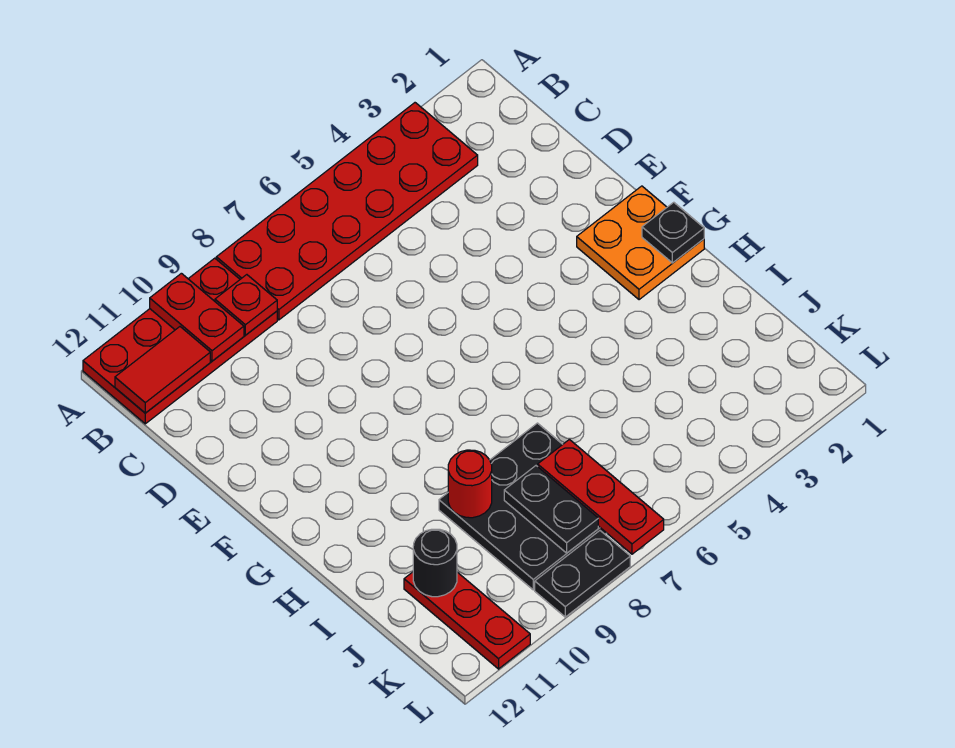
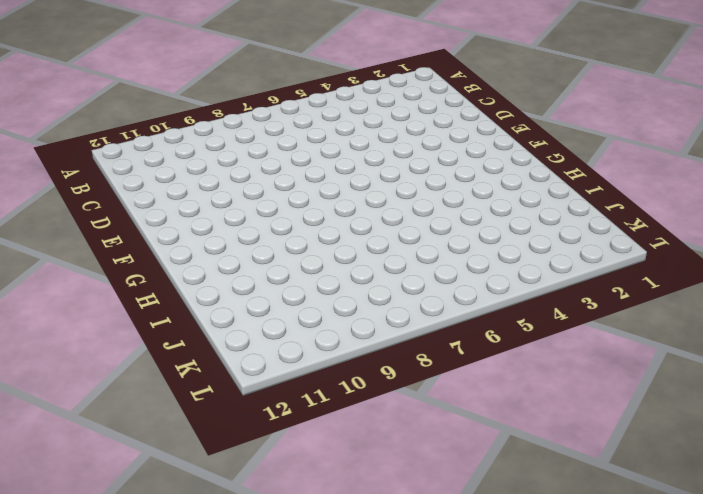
none -> red 2x6 plate [216,103,478,320]
none -> red 2x4 plate [83,258,277,424]
none -> orange 2x2 plate [577,186,704,300]

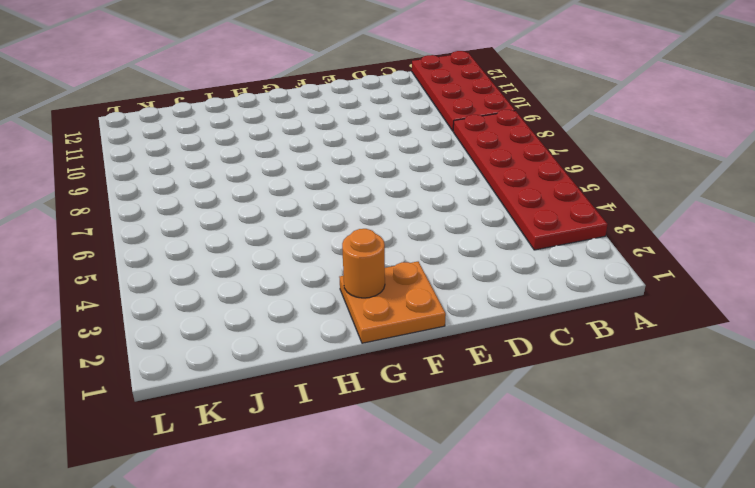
orange 1x1 round brick [342,229,385,298] -> none
none -> black 3x3 plate [439,423,606,590]
none -> red 1x3 plate [404,572,530,669]
none -> black 1x2 plate [535,531,630,617]

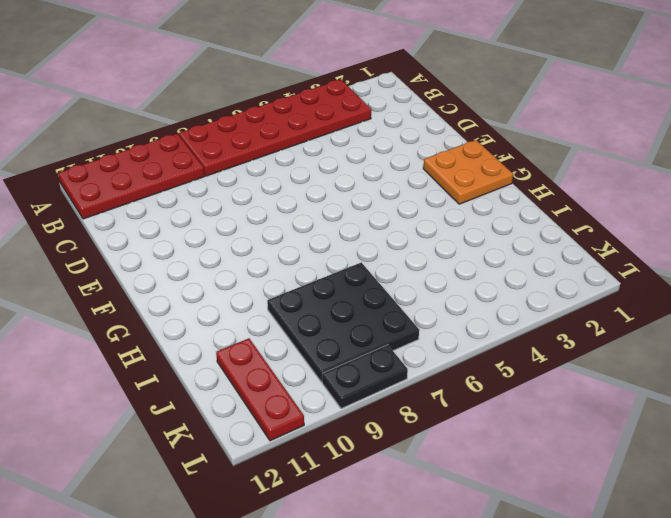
none -> red 1x2 plate [150,273,244,361]
none -> red 1x1 plate [215,275,277,335]
none -> red 1x2 tile [115,327,210,413]

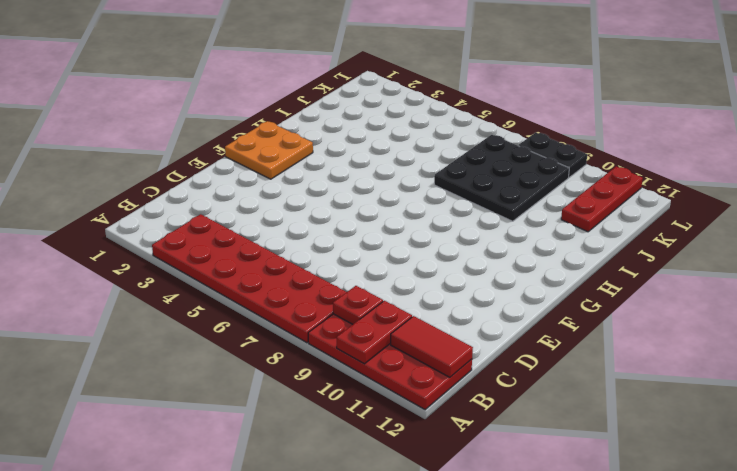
none -> black 1x1 plate [642,202,704,263]
none -> red 1x1 round brick [448,450,492,518]
none -> red 1x3 plate [538,439,664,554]

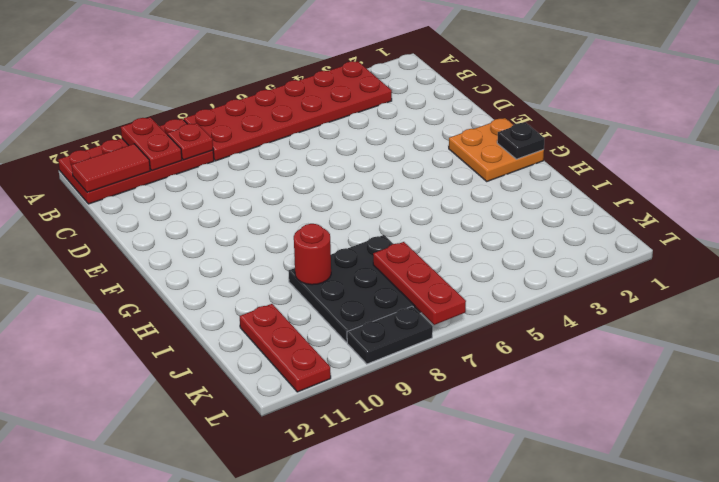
none -> black 1x2 plate [504,466,598,553]
none -> black 1x1 round brick [413,529,457,597]

